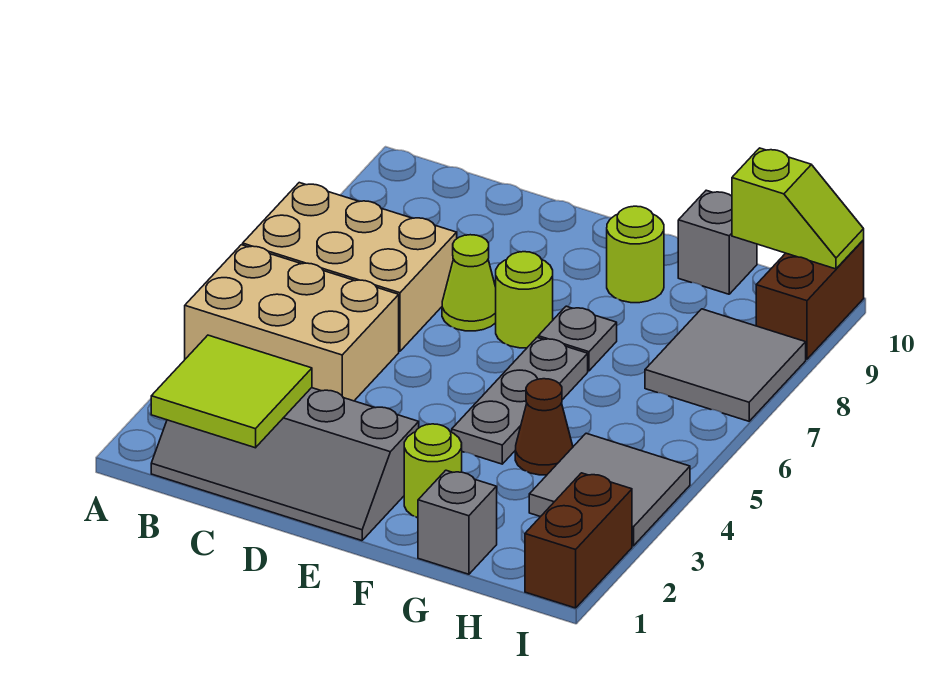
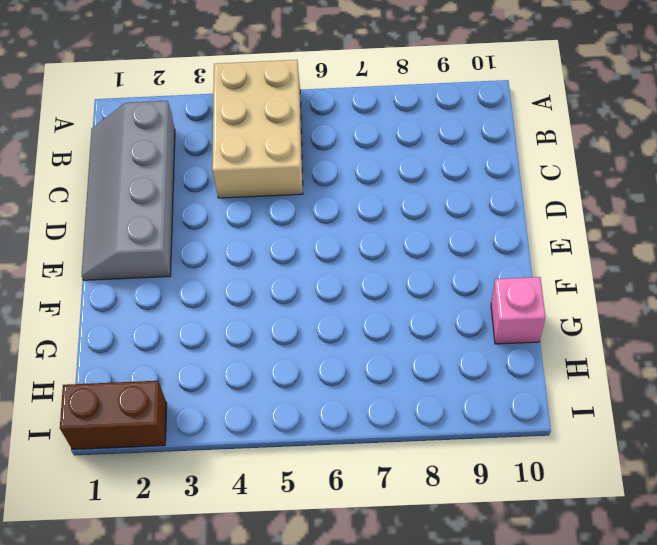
pink 1x1 brick [491,277,546,344] -> grey 1x1 brick [678,190,757,294]
none -> tan 2x3 brick [243,183,457,351]
none -> lime 1x1 cone [442,235,496,331]
none -> lime 1x1 round brick [496,252,553,348]

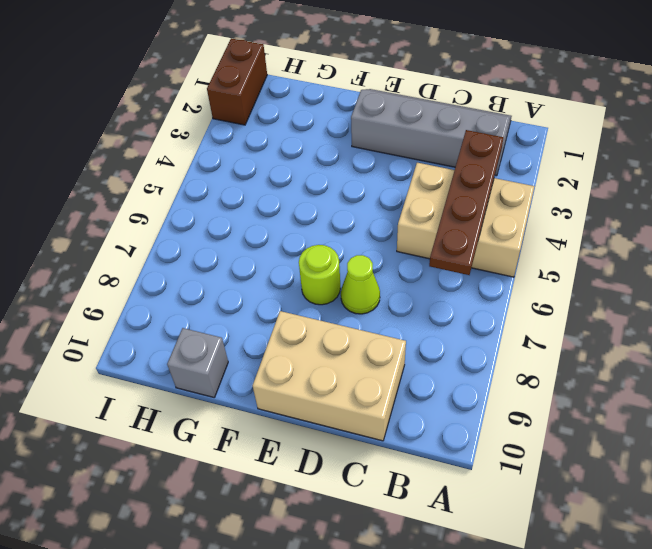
brown 1x4 plate [429,130,503,275] -> none
tan 2x3 brick [253,311,406,441] -> tan 2x3 brick moved to [243,183,457,351]
none -> lime 1x1 round brick [404,424,462,518]
none -> grey 1x3 plate [452,337,588,464]
none -> grey 1x1 plate [538,306,617,371]

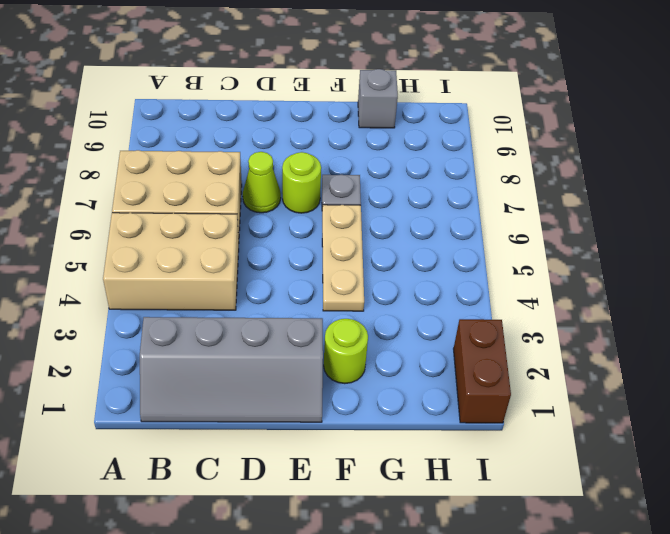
tan 1x3 plate [322,205,364,311] -> grey 1x3 plate [452,337,588,464]
none -> lime 1x1 round brick [607,206,664,303]
none -> grey 1x1 brick [418,470,497,574]
none -> brown 1x1 cone [515,379,573,475]

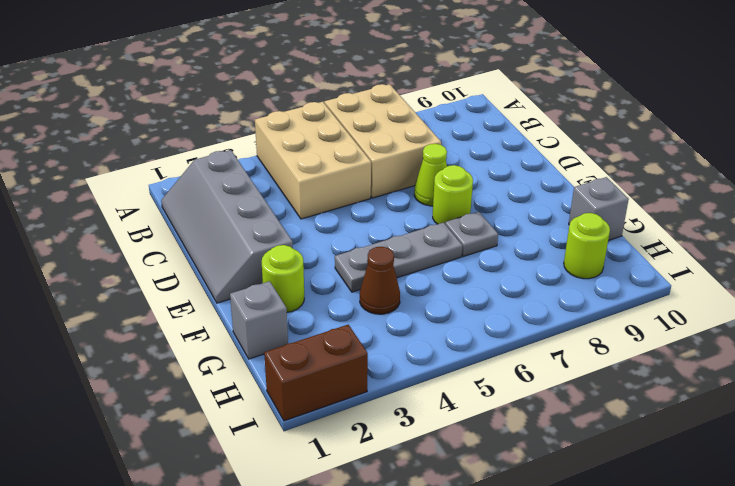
lime 1x1 round brick [564,213,610,279] -> lime 1x1 round brick moved to [607,206,664,303]
none -> grey 2x2 tile [529,433,690,546]
none -> grey 2x2 tile [645,309,806,421]
none -> brown 1x2 brick [756,240,864,359]

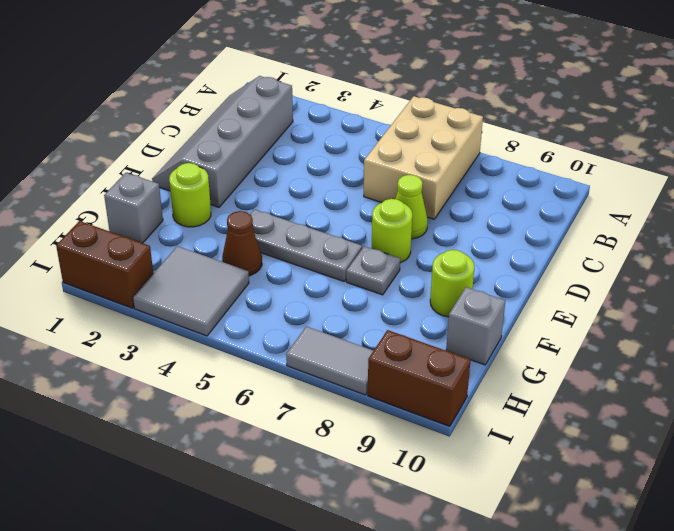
grey 1x2 tile [286,326,373,395] -> grey 2x2 tile [645,309,806,421]
none -> tan 2x3 brick [185,245,399,401]
none -> lime 2x2 tile [151,335,312,448]
none -> lime 1x2 slope [732,148,864,269]

